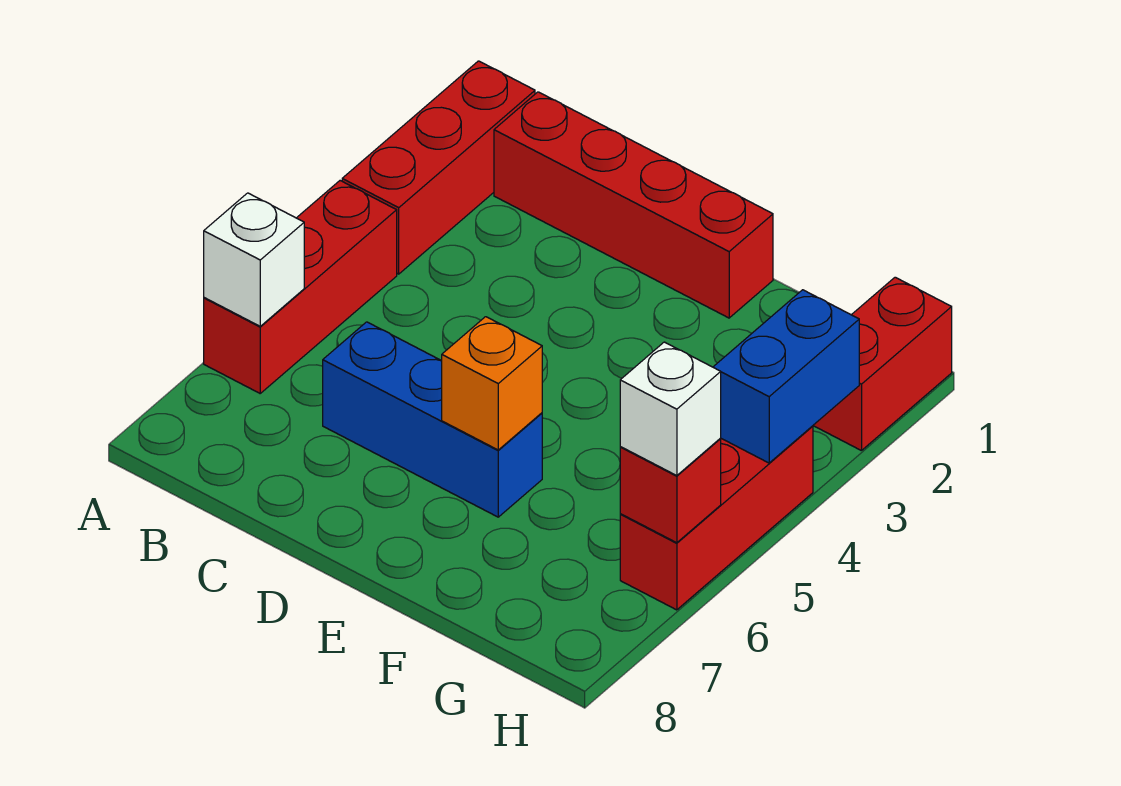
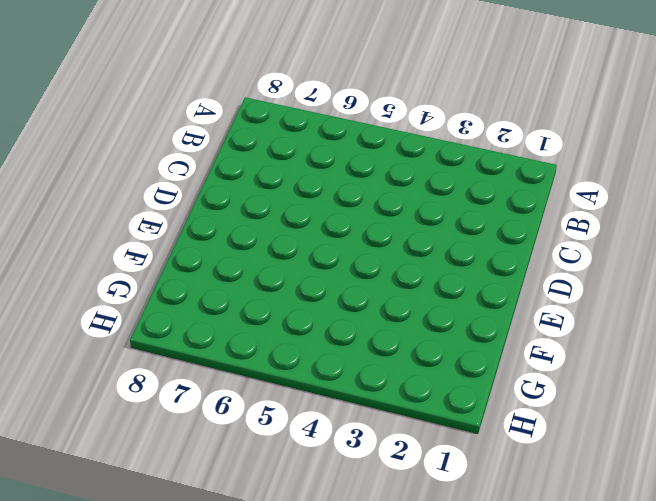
none -> red 1x3 brick [342,61,535,274]
none -> red 1x3 brick [204,181,397,393]

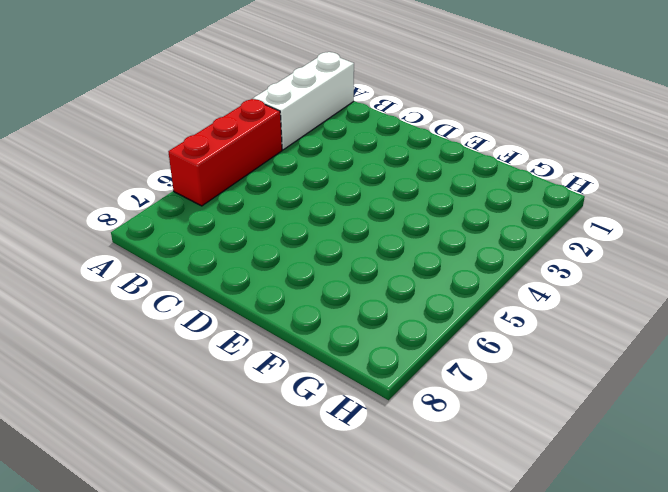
white 1x3 brick [253,52,354,150] -> red 1x3 brick [342,61,535,274]
none -> red 1x4 brick [494,92,773,318]
none -> blue 1x3 brick [323,322,542,517]

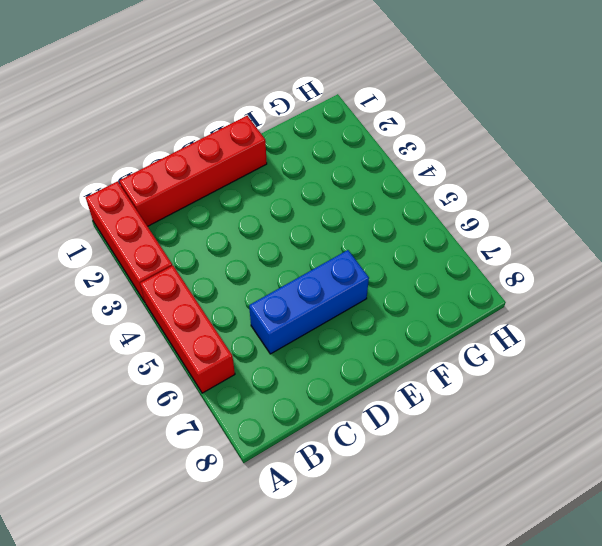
none -> red 1x2 brick [813,277,952,451]
none -> red 1x3 brick [620,426,813,610]

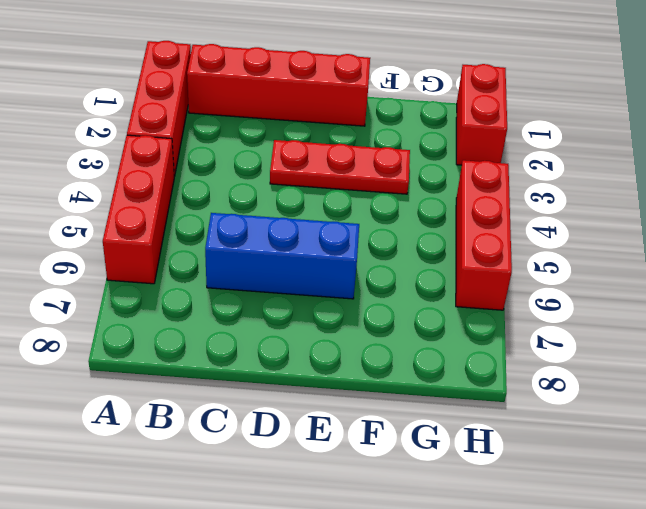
red 1x3 plate [270,140,410,194] -> none
none -> white 1x1 brick [204,193,304,326]
none -> orange 1x1 brick [442,317,542,450]

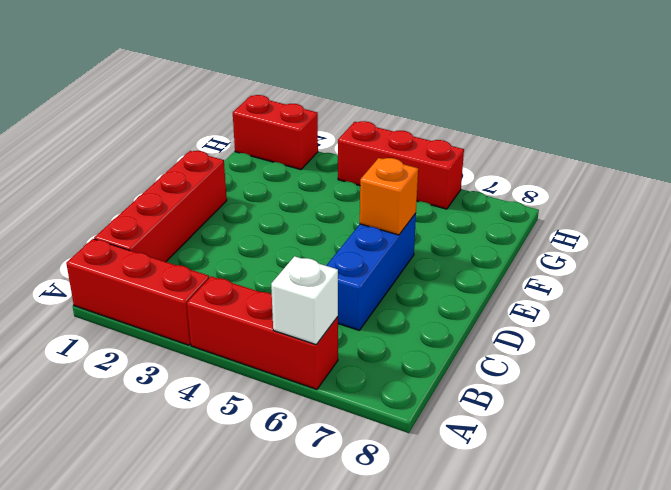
none -> blue 1x2 brick [713,290,859,463]
none -> red 1x1 brick [620,438,721,543]

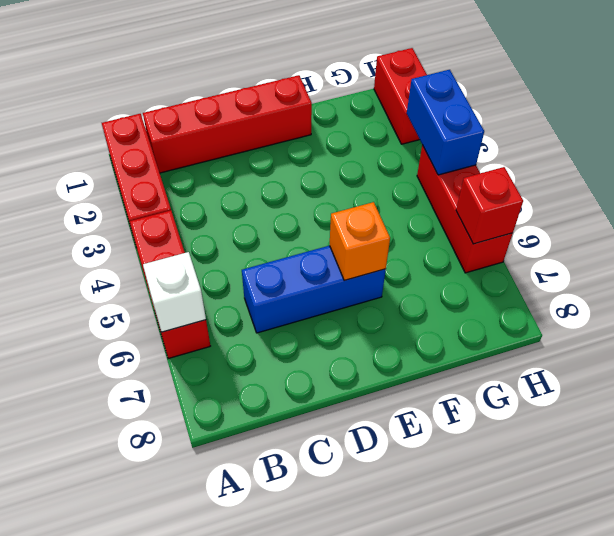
none -> white 1x1 brick [620,342,721,476]

